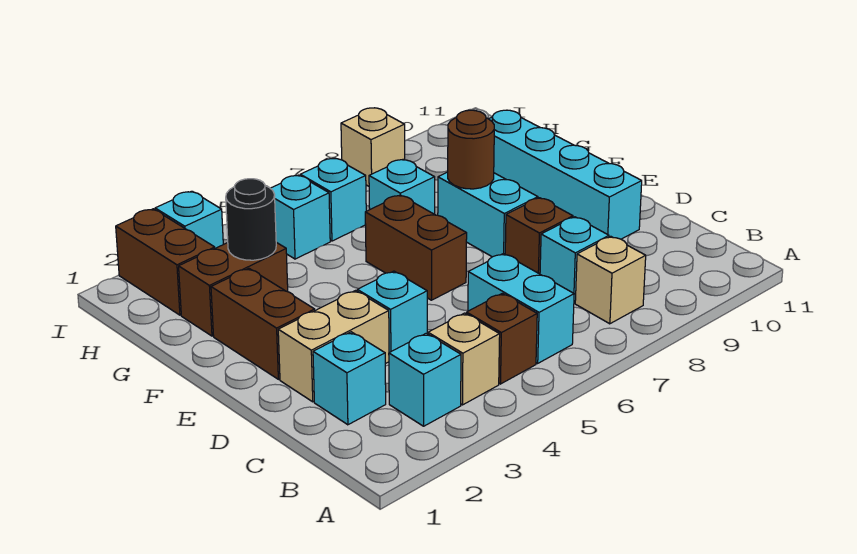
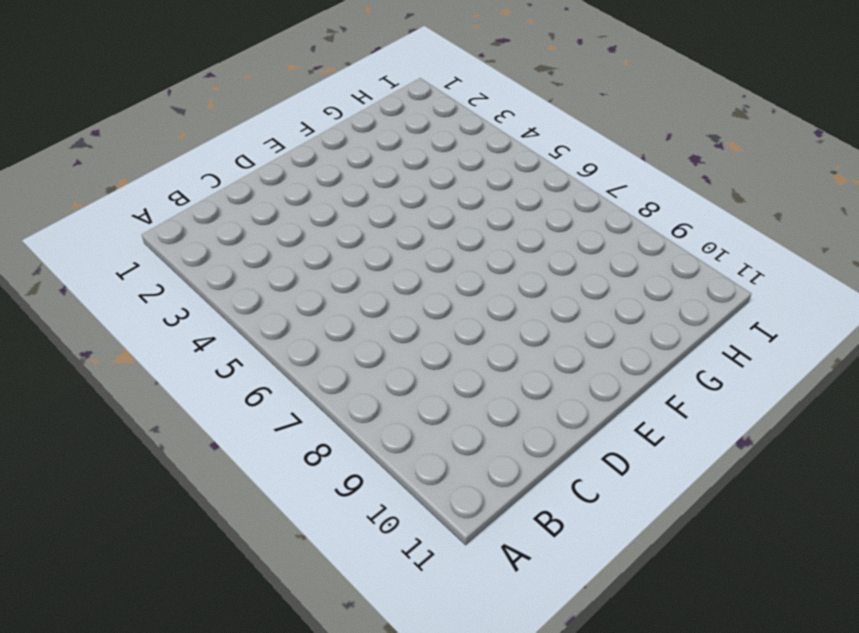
none -> cyan 1x1 brick [389,333,461,426]
none -> tan 1x1 brick [428,313,500,405]
none -> brown 1x1 brick [467,293,537,384]

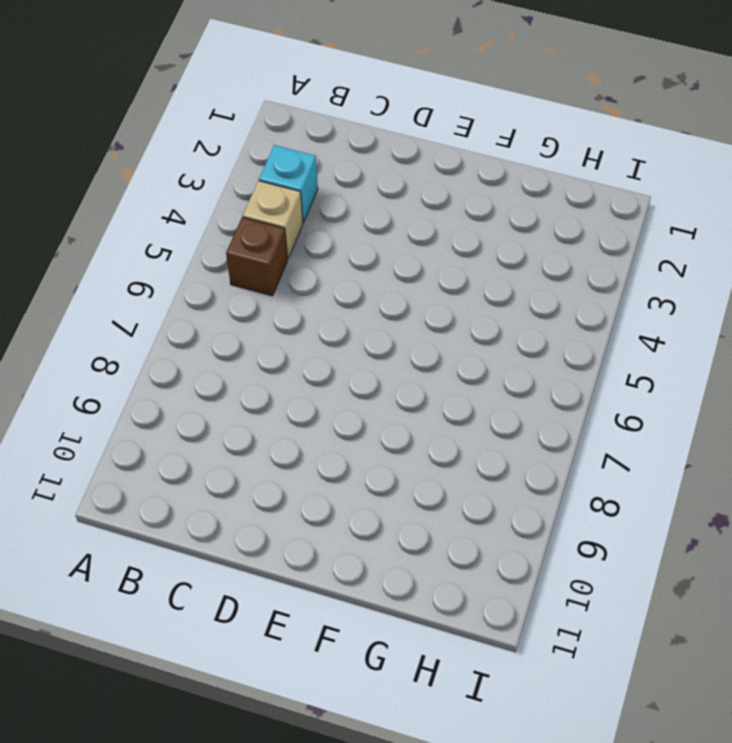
none -> cyan 1x2 brick [468,254,574,363]
none -> tan 1x1 brick [575,236,646,324]
none -> cyan 1x1 brick [313,332,386,425]

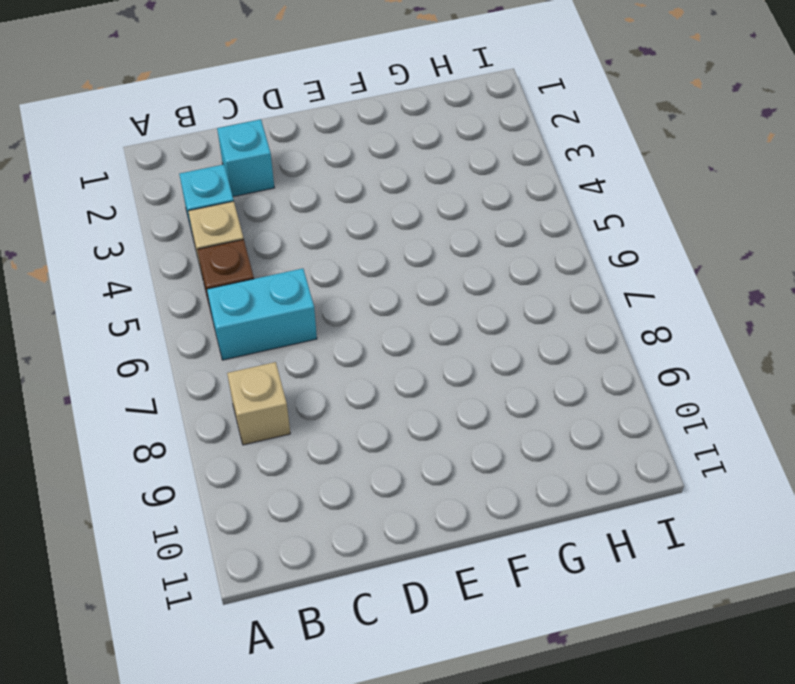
none -> cyan 1x1 brick [540,217,609,303]
none -> tan 1x2 brick [278,291,389,402]
none -> cyan 1x1 brick [357,271,427,353]

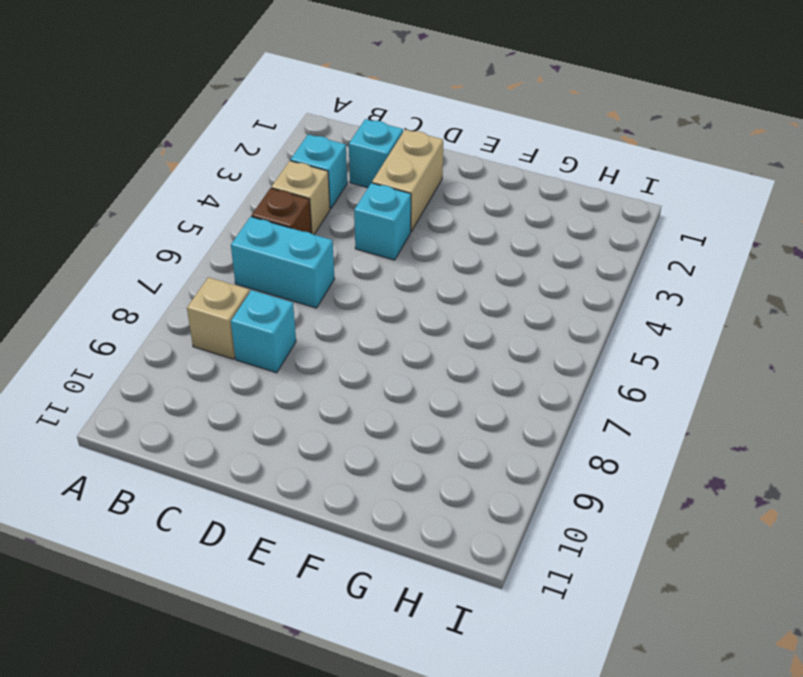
none -> brown 1x1 brick [505,198,573,274]
none -> cyan 1x4 brick [489,110,642,239]
none -> brown 1x2 brick [211,268,315,379]

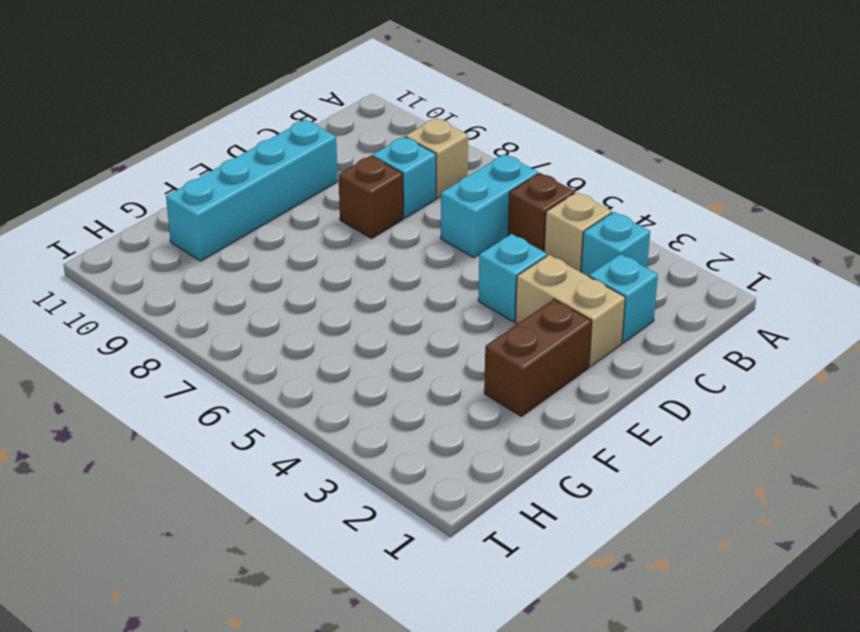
none -> brown 1x2 brick [365,195,467,300]
none -> cyan 1x2 brick [438,172,538,257]
none -> brown 1x2 brick [179,242,288,336]

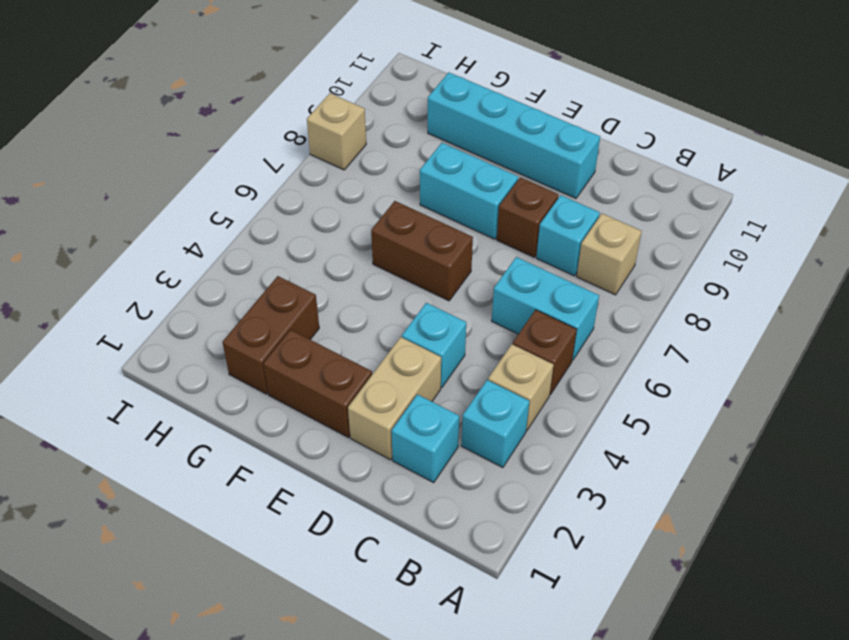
none -> cyan 1x1 brick [369,159,435,214]
none -> brown 1x2 brick [116,209,215,315]
none -> cyan 1x1 brick [270,175,330,259]

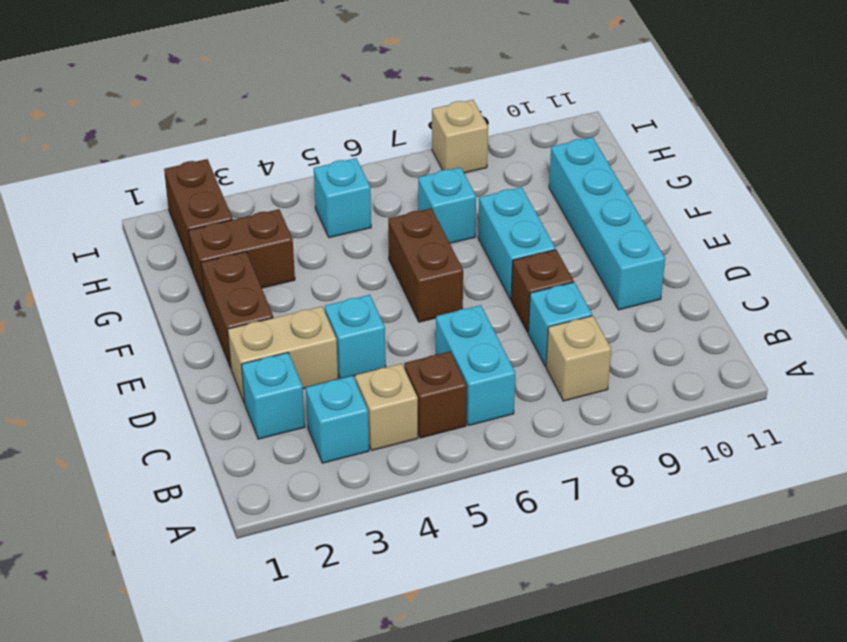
none -> cyan 1x1 brick [300,158,366,241]
none -> cyan 1x1 brick [155,191,223,248]
none -> brown 1x1 round brick [448,110,494,189]

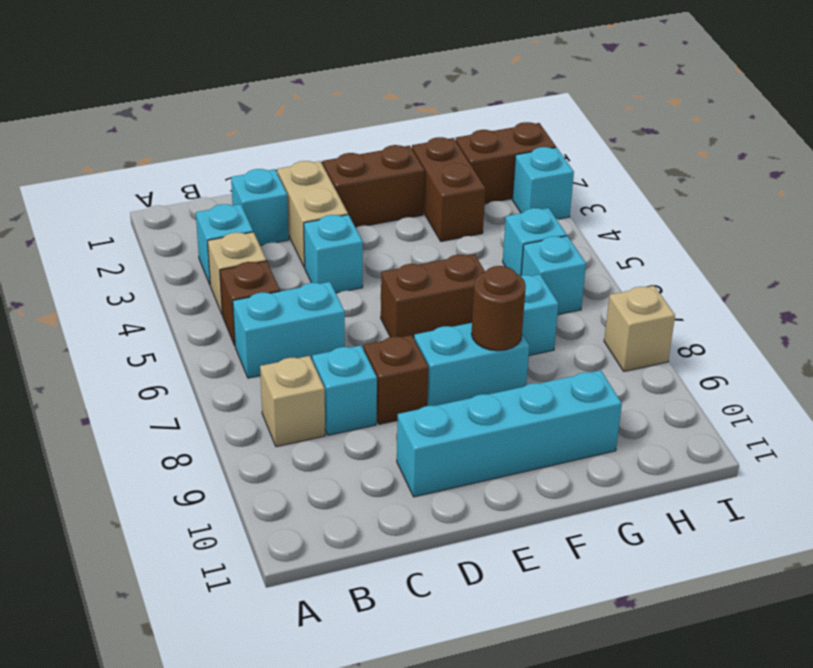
none -> black 1x1 round brick [226,179,276,260]

